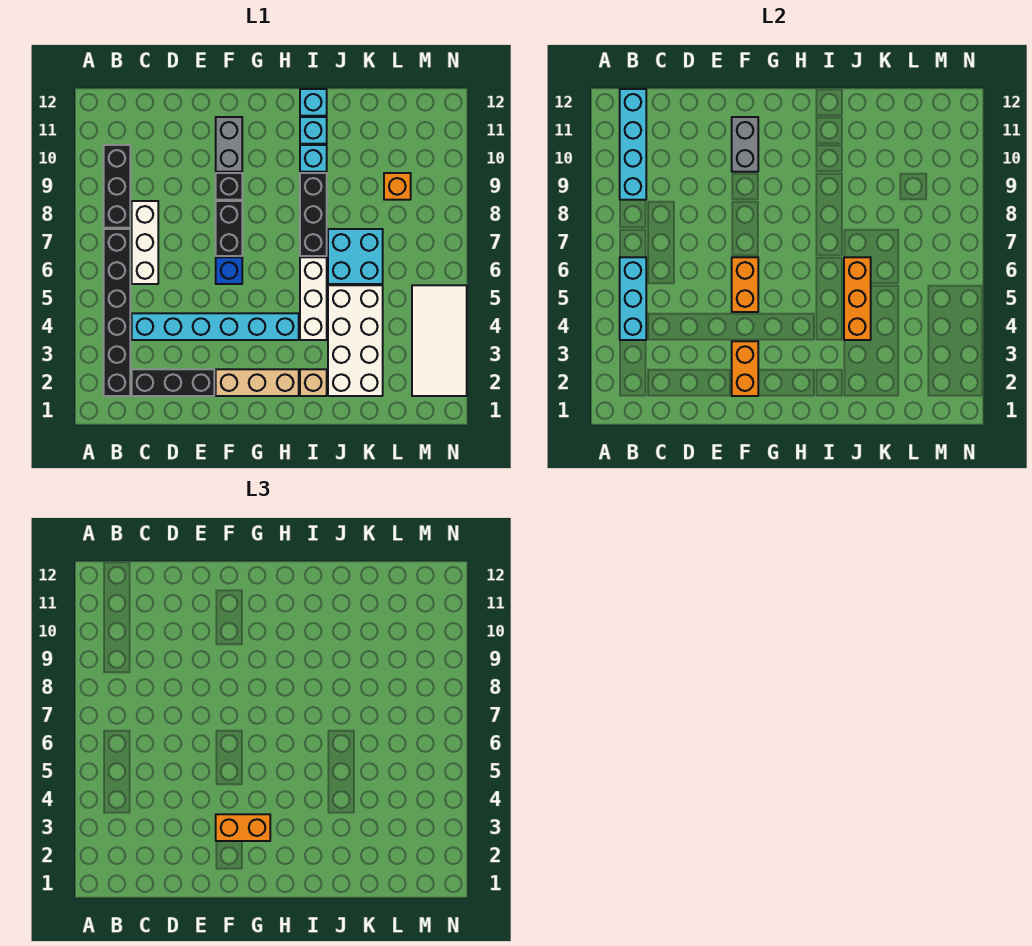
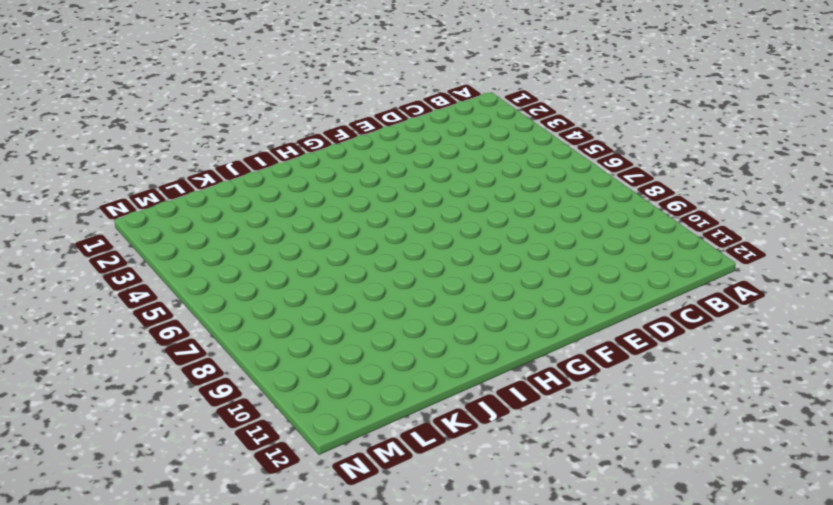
none -> black 1x6 brick [104,229,130,396]
none -> black 1x3 brick [104,145,130,228]
none -> black 1x3 brick [132,369,214,396]

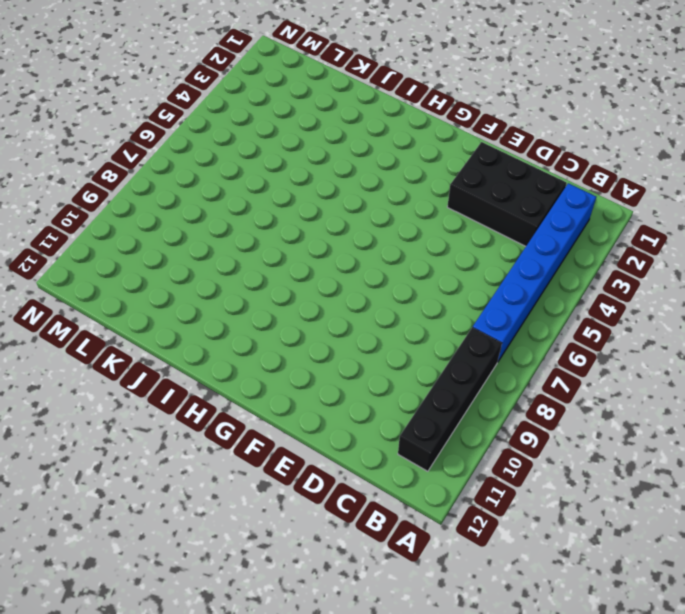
blue 1x6 brick [473,183,596,361] -> black 1x6 brick [104,229,130,396]
black 1x4 brick [398,327,502,471] -> black 1x3 brick [104,145,130,228]
black 2x3 brick [447,142,567,246] -> black 1x3 brick [132,369,214,396]
none -> cyan 1x6 brick [132,313,299,340]
none -> white 1x3 brick [132,201,158,284]
none -> tan 1x3 brick [216,369,299,396]

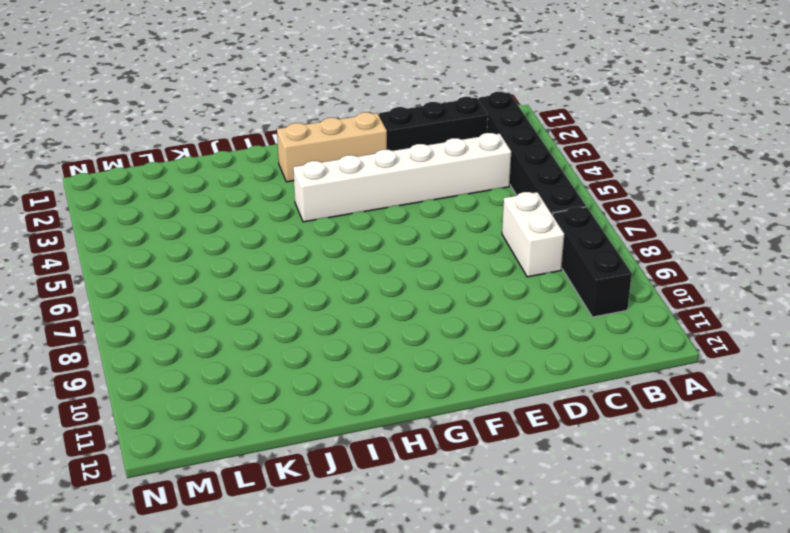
white 1x6 brick [293,133,511,222] -> cyan 1x6 brick [132,313,299,340]
white 1x2 brick [502,192,564,277] -> white 1x3 brick [132,201,158,284]
none -> blue 1x1 brick [216,257,242,284]
none -> black 1x2 brick [216,201,242,256]
none -> black 1x1 brick [216,173,242,200]

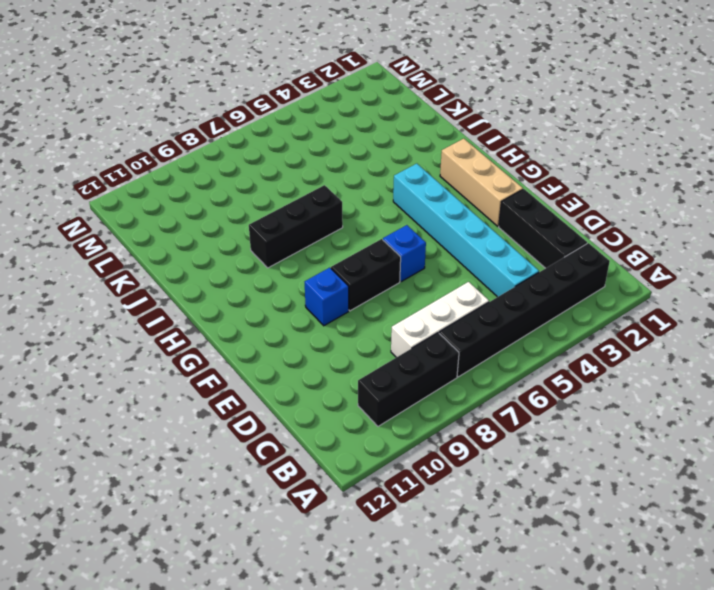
blue 1x1 brick [305,268,349,326] -> black 1x1 brick [216,173,242,200]
none -> grey 1x2 brick [216,117,242,172]
none -> tan 1x1 brick [300,369,327,396]
none -> white 1x3 brick [300,257,327,340]

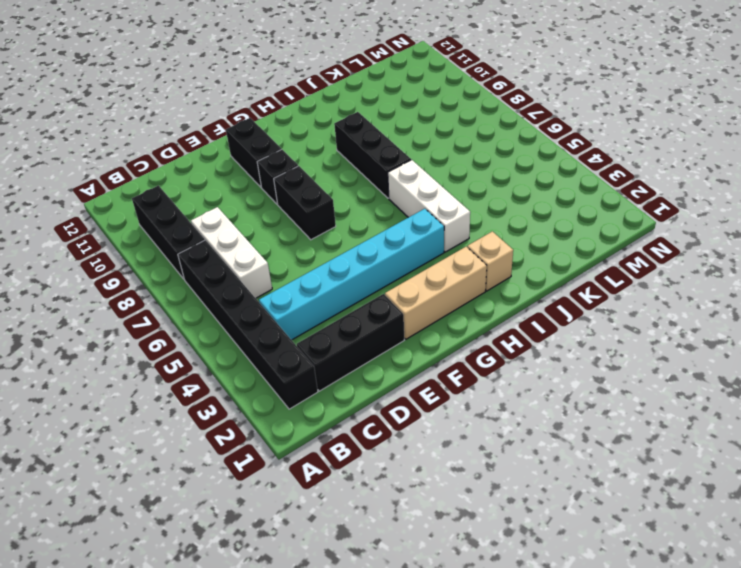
black 1x2 brick [226,118,281,187] -> grey 1x2 brick [216,117,242,172]
none -> blue 1x1 brick [216,257,242,284]
none -> cyan 1x1 brick [300,145,327,172]
none -> cyan 1x1 brick [300,117,327,144]

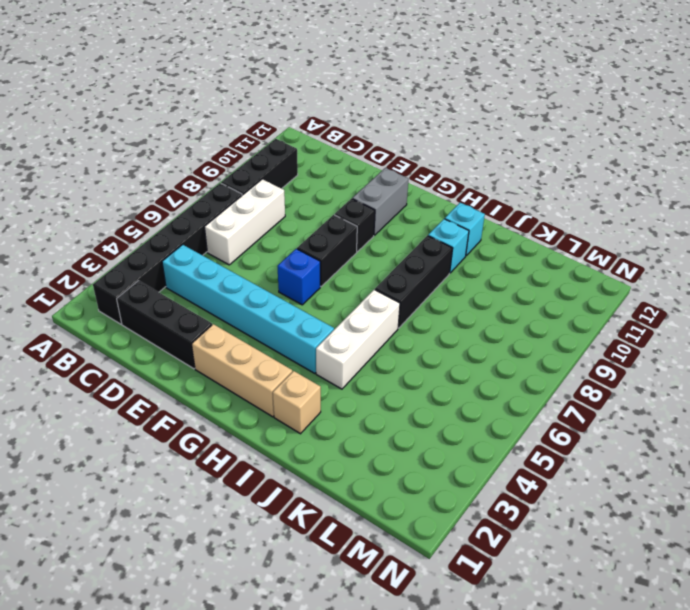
none -> cyan 1x1 brick [300,89,327,116]
none -> white 2x4 brick [328,285,383,396]
none -> cyan 2x2 brick [328,229,383,284]

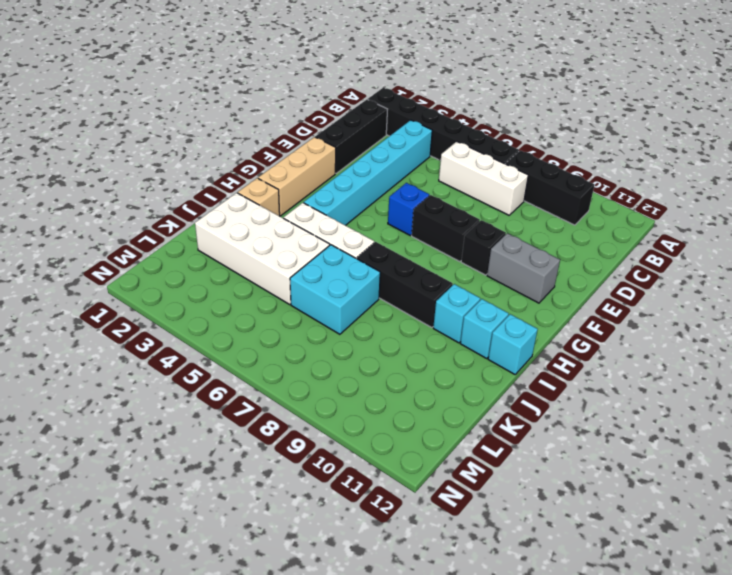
none -> orange 1x1 brick [384,173,411,200]
none -> white 2x4 tile [412,285,467,396]
none -> cyan 1x3 brick [620,257,646,340]

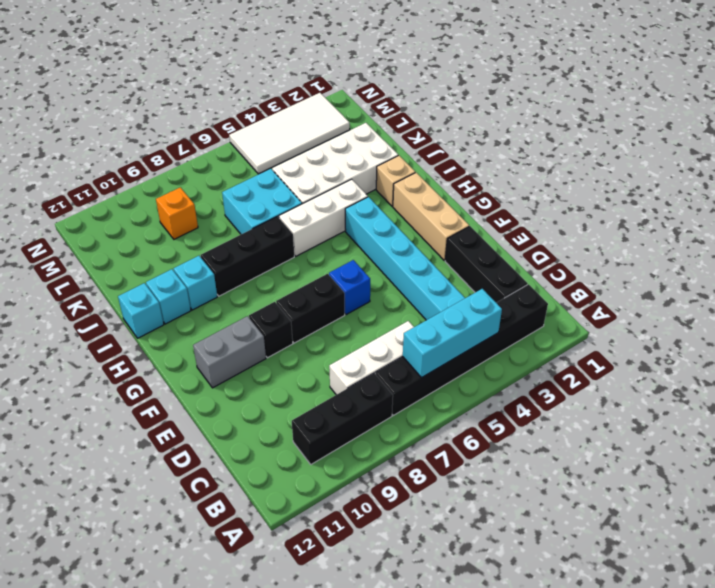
none -> cyan 1x4 brick [620,89,646,200]
none -> orange 1x2 brick [732,341,758,396]
none -> orange 1x2 brick [732,257,758,312]

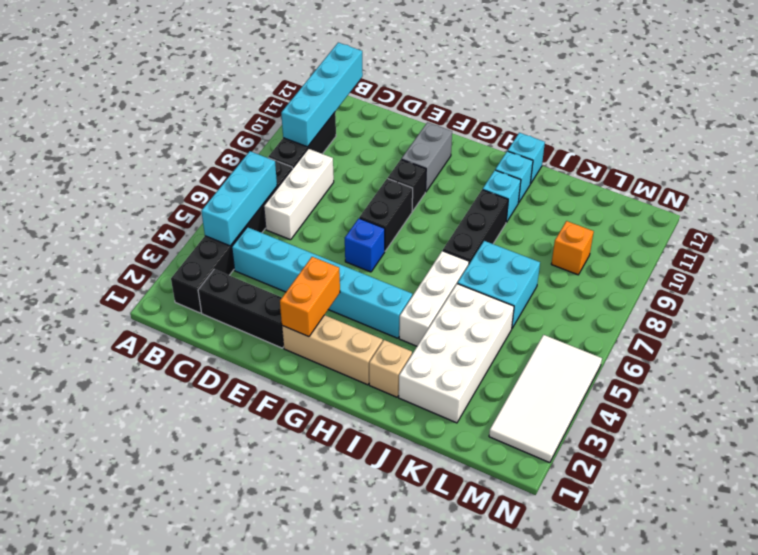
none -> orange 1x2 brick [732,257,758,312]
none -> grey 1x2 brick [732,117,758,172]
none -> orange 1x3 brick [844,257,871,340]

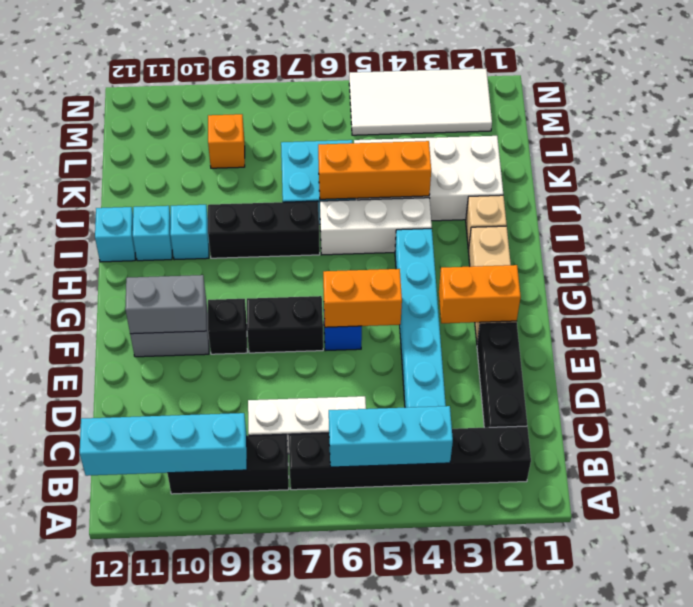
none -> orange 1x2 brick [216,814,270,841]

